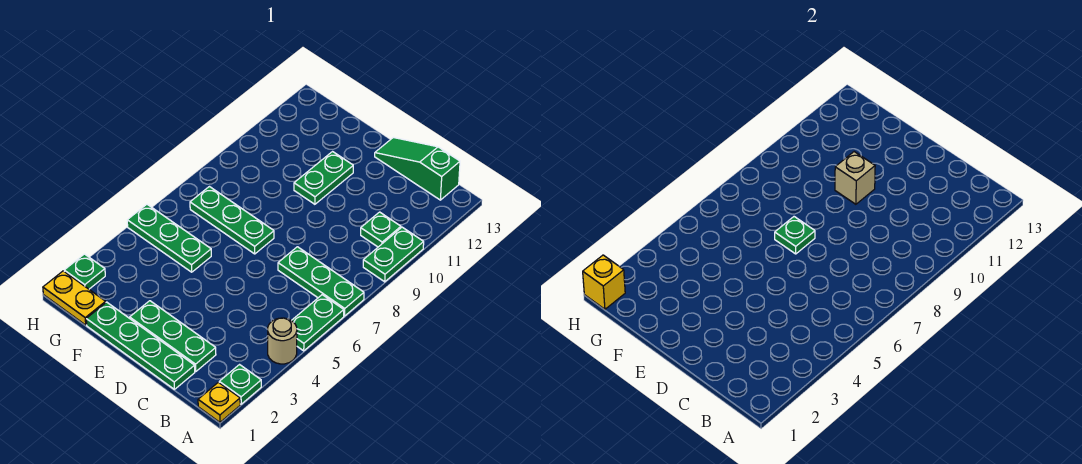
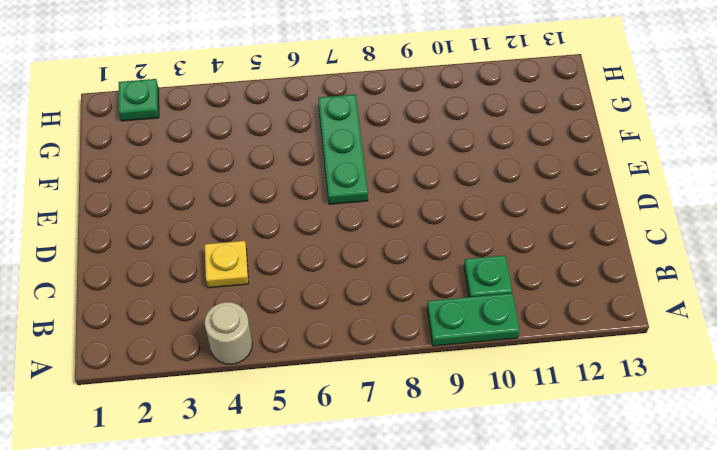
yellow 1x1 plate [205,241,249,288] -> yellow 1x1 plate moved to [198,382,240,422]
none -> green 1x1 plate [219,365,261,404]
none -> green 1x2 plate [292,295,344,351]
none -> green 1x3 plate [278,247,364,316]

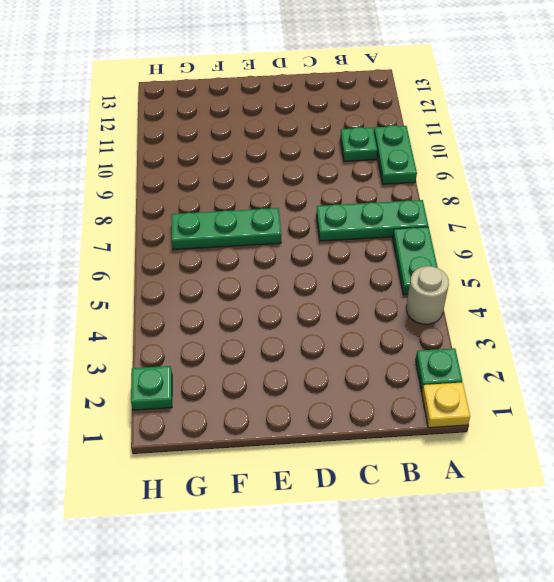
none -> green 1x3 slope [375,137,460,200]
none -> green 1x4 plate [86,302,195,389]
none -> green 1x3 plate [130,301,216,371]

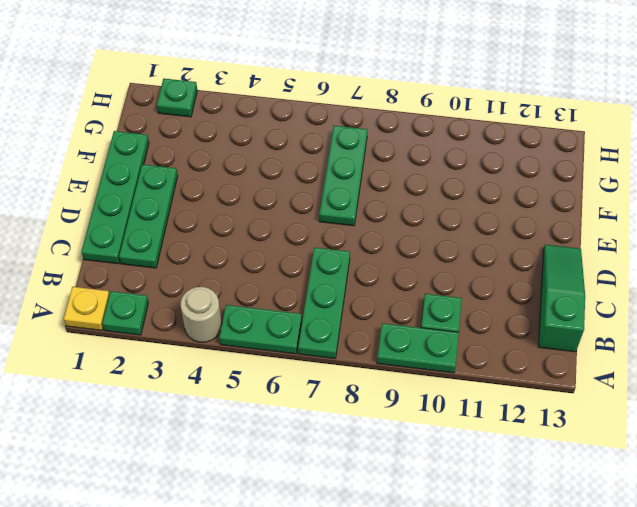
none -> green 1x2 plate [294,152,353,204]
none -> green 1x3 plate [127,204,211,272]
none -> yellow 1x2 plate [43,271,106,325]

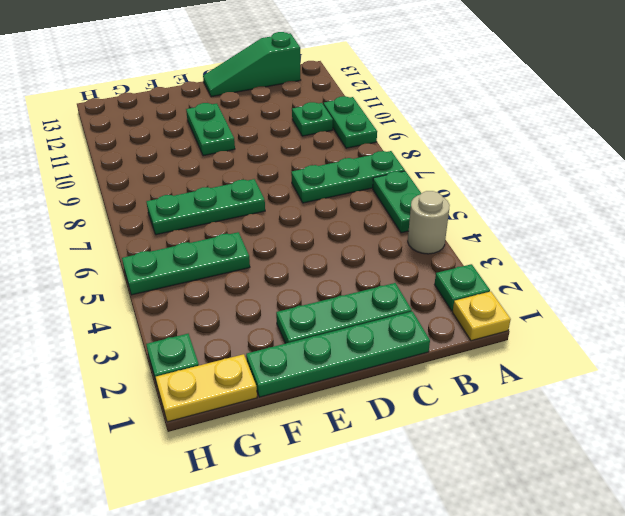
none -> green 1x1 plate [775,217,815,254]
none -> tan 1x1 brick [835,152,875,204]
none -> yellow 1x1 brick [583,255,625,309]

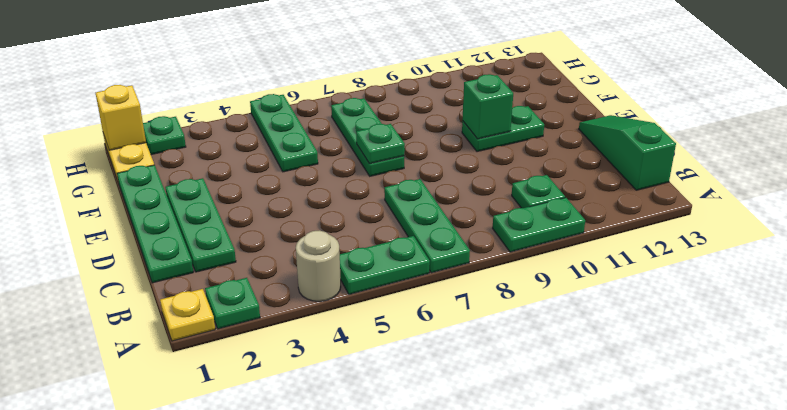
green 1x1 brick [462,74,513,139] -> tan 1x1 brick [835,152,875,204]

